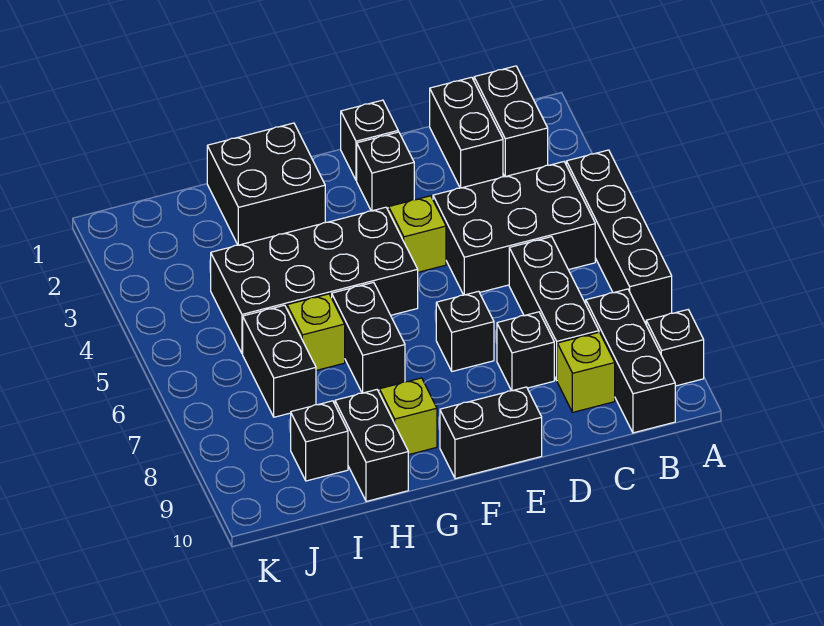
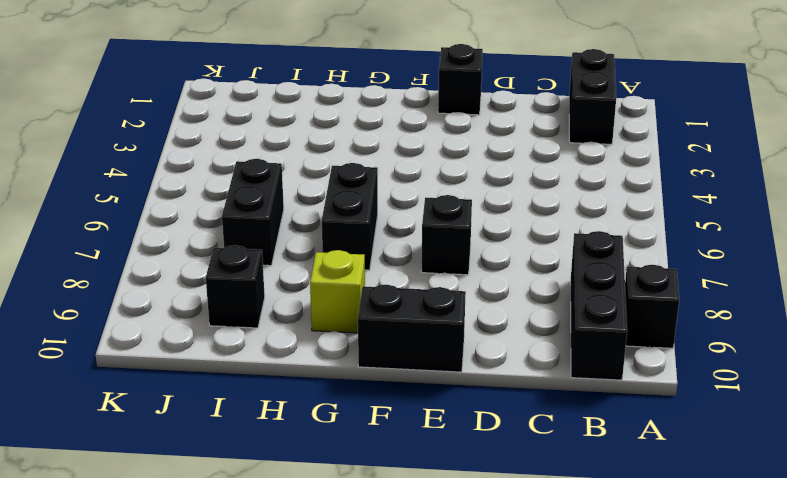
none -> black 1x4 brick [566,150,672,322]
none -> black 2x3 brick [433,162,595,295]
none -> black 1x2 brick [430,77,503,188]

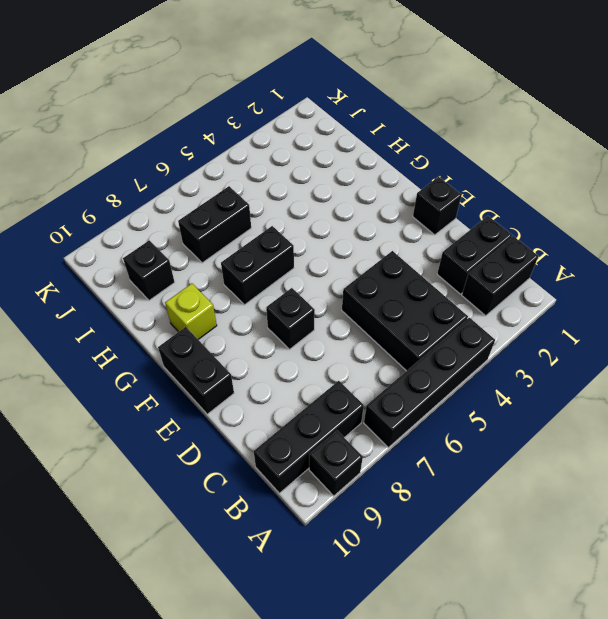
none -> black 1x3 brick [509,237,599,380]
none -> lime 1x1 brick [557,332,615,412]
none -> black 1x1 brick [497,312,554,391]

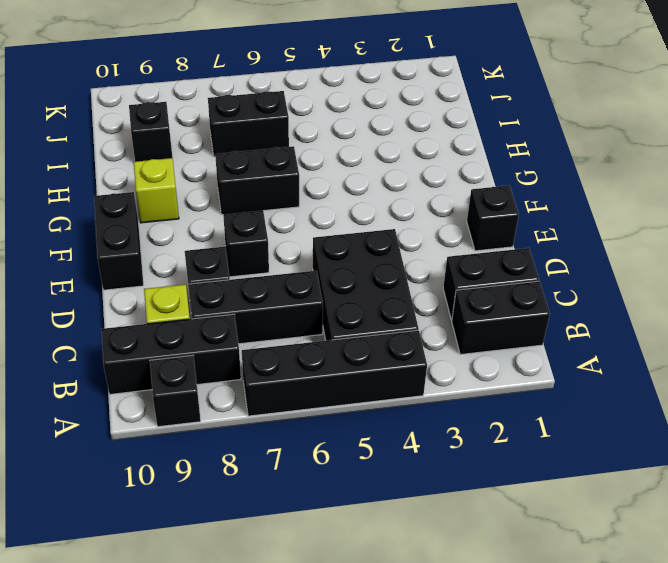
none -> black 1x1 brick [357,132,414,211]
none -> lime 1x1 brick [389,196,446,272]
none -> black 2x4 brick [211,207,418,354]

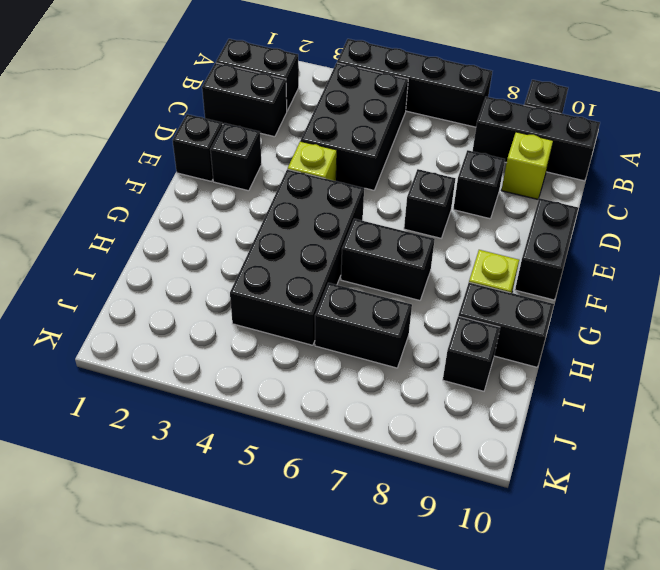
none -> black 1x3 brick [509,237,599,380]
none -> black 2x2 brick [207,123,325,245]
none -> lime 1x1 brick [287,294,345,370]

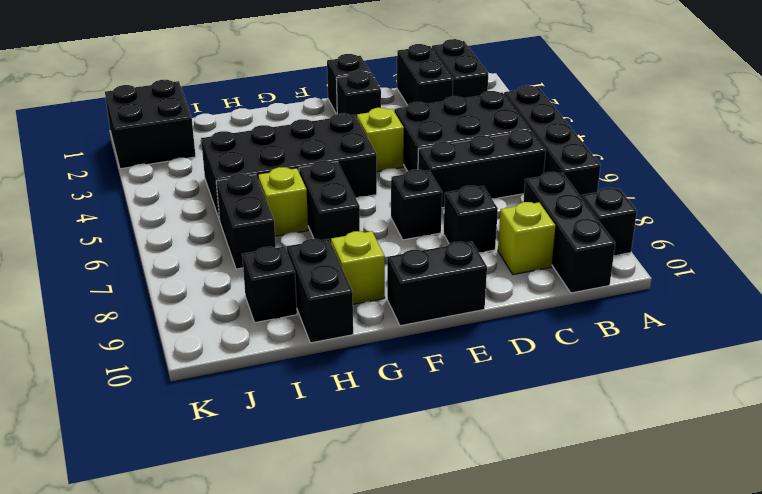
black 1x3 brick [418,130,546,208] -> black 1x3 brick turned to [509,237,599,380]
black 2x2 brick [105,80,196,169] -> black 2x2 brick moved to [207,123,325,245]

